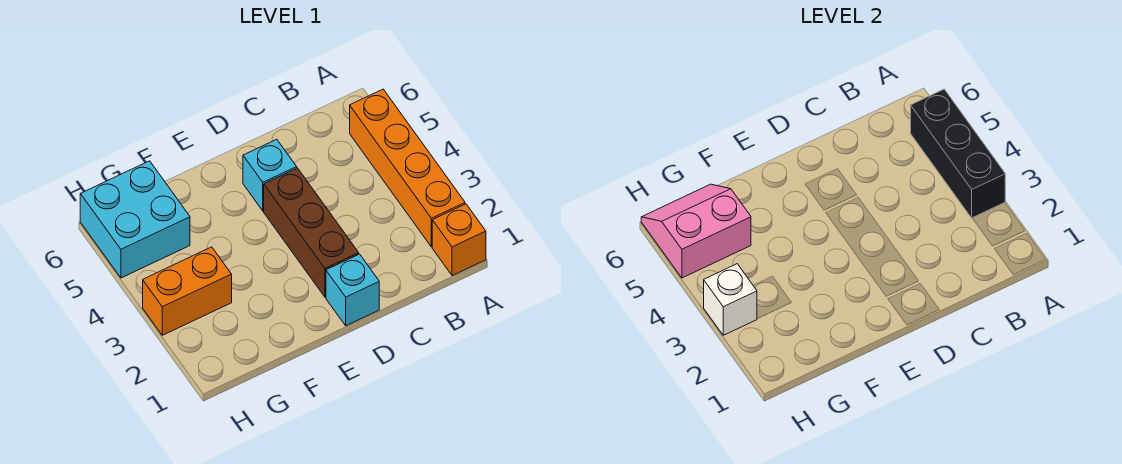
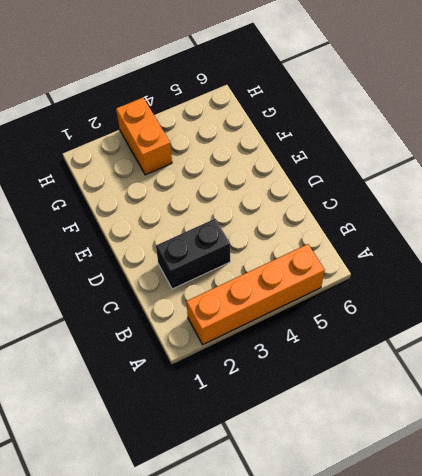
black 1x2 brick [156,219,230,289] -> none
none -> orange 1x1 brick [432,204,486,276]
none -> cyan 1x1 brick [326,254,379,326]

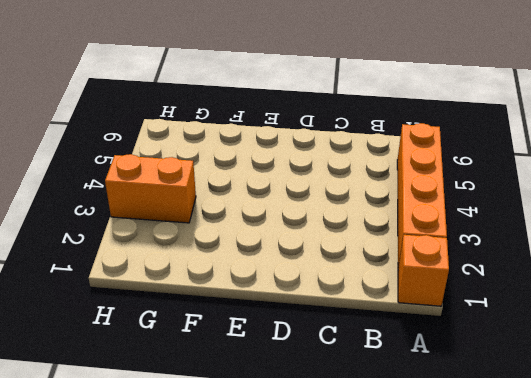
none -> cyan 1x1 brick [326,254,379,326]
none -> brown 1x3 brick [264,168,359,297]

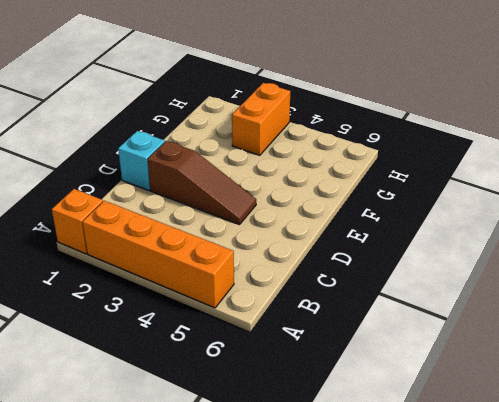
brown 1x3 slope [148,141,256,225] -> brown 1x3 brick [264,168,359,297]
none -> cyan 1x1 brick [243,139,297,211]
none -> cyan 2x2 brick [80,161,190,278]

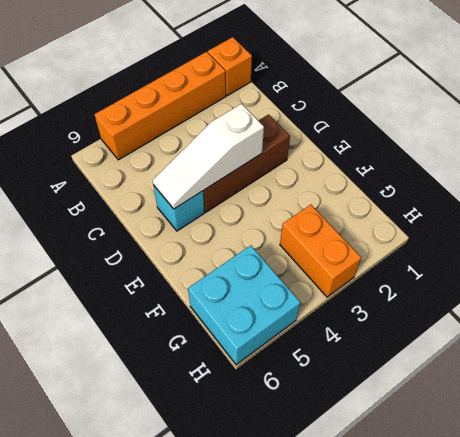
white 1x3 slope [153,104,264,209] -> none
none -> cyan 1x1 brick [326,254,379,326]
none -> black 1x3 brick [911,89,1005,218]

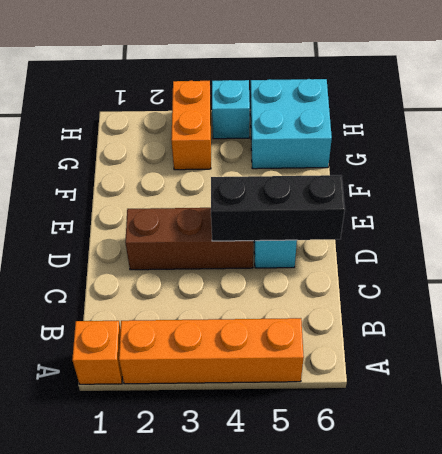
black 1x3 brick [211,175,345,241] -> black 1x3 brick moved to [911,89,1005,218]
cyan 1x1 brick [212,80,250,139] -> cyan 1x1 brick moved to [326,254,379,326]
none -> pink 2x2 slope [641,184,751,278]
none -> white 1x1 brick [704,264,757,335]

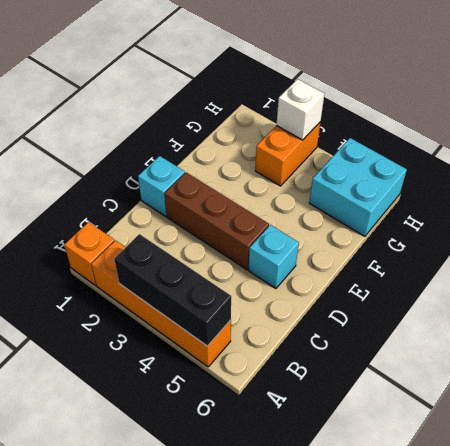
none -> pink 2x2 slope [641,184,751,278]

